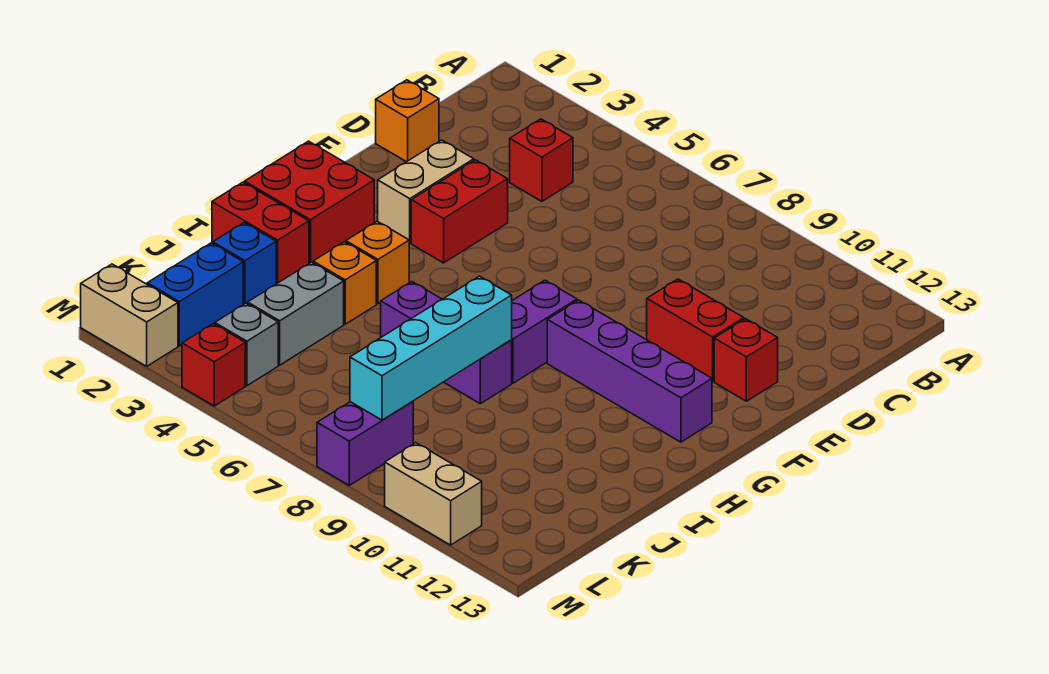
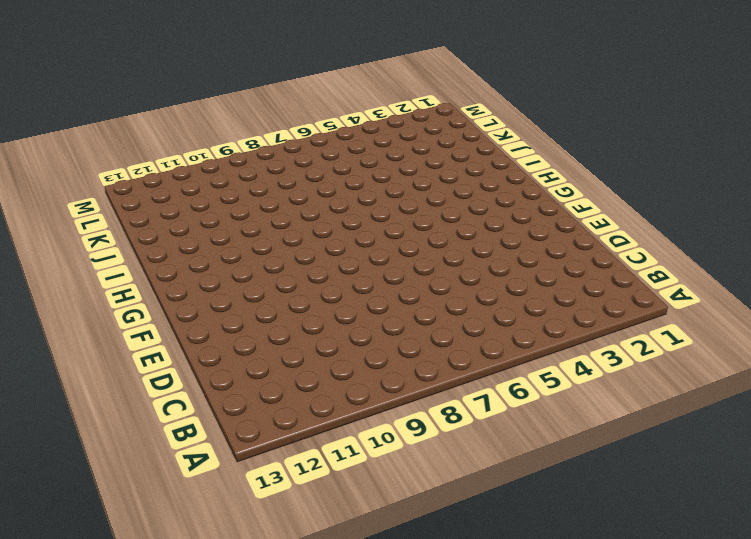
none -> red 1x1 brick [510,119,573,201]
none -> orange 1x1 brick [376,80,439,162]
none -> tan 1x2 brick [378,140,474,243]

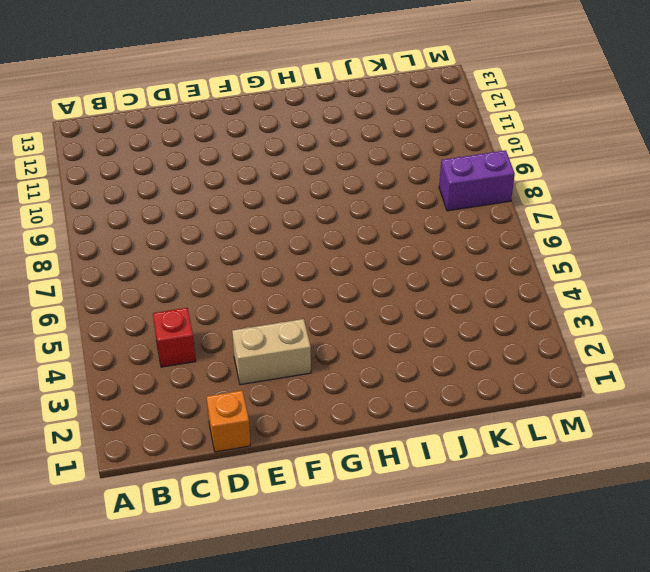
none -> red 1x2 brick [411,160,508,263]
none -> red 1x2 brick [647,279,744,381]
none -> red 1x1 brick [714,319,778,401]

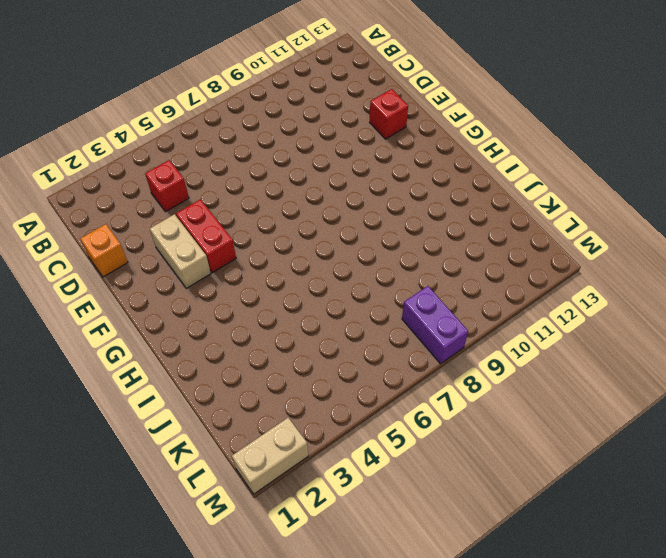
none -> red 1x2 brick [647,279,744,381]
none -> red 2x2 brick [245,141,374,263]
none -> purple 1x2 brick [512,280,577,383]

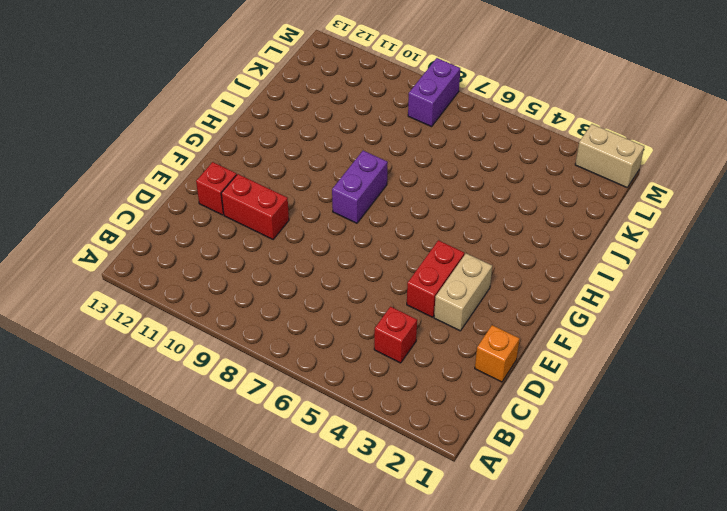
none -> red 2x2 brick [245,141,374,263]
none -> purple 1x4 brick [547,300,712,442]
none -> orange 1x1 brick [346,221,409,304]

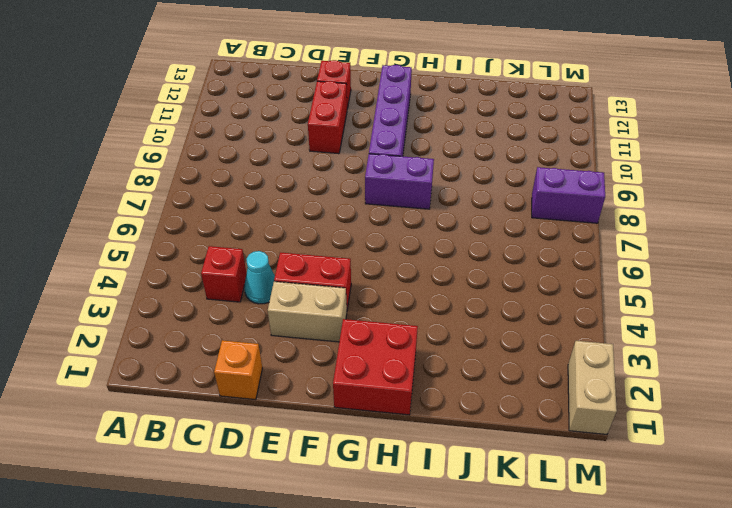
cyan 1x1 cone [244,251,275,304] -> none
none -> orange 1x1 brick [346,221,409,304]
none -> red 1x2 brick [212,182,309,284]
none -> orange 1x1 brick [313,242,376,324]

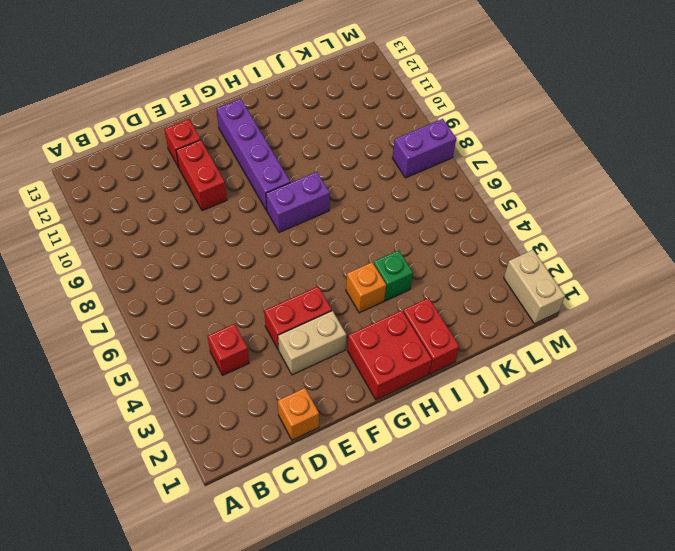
green 1x1 brick [374,250,413,301] -> orange 1x1 brick [313,242,376,324]
none -> purple 1x3 brick [381,282,512,404]
none -> blue 1x1 brick [213,223,276,304]
none -> grey 1x2 brick [248,262,344,365]

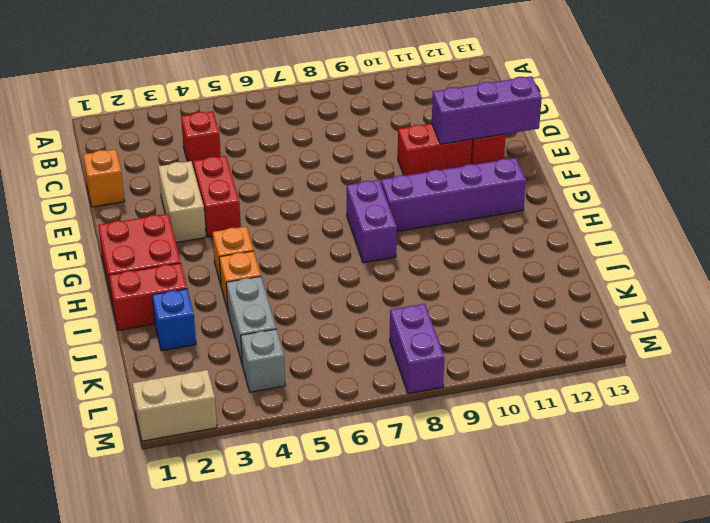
purple 1x3 brick [432,76,542,144] -> purple 1x3 brick moved to [381,282,512,404]
none -> blue 1x2 brick [147,243,243,346]
none -> red 1x1 brick [182,324,245,406]
none -> tan 1x2 brick [385,443,482,545]

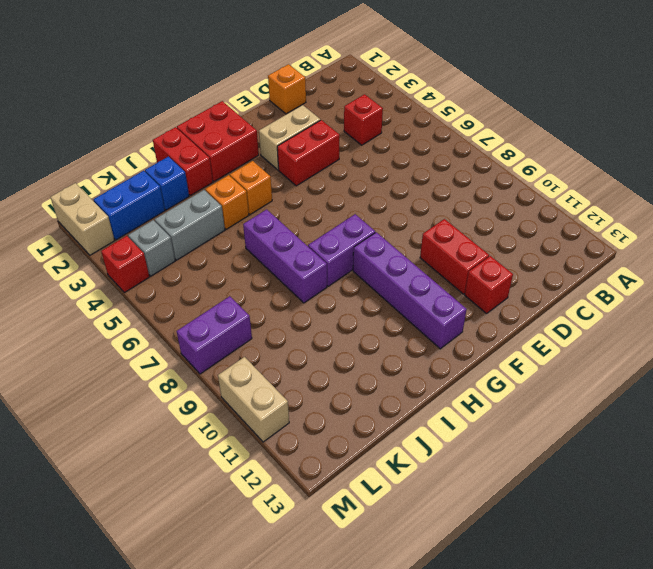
none -> cyan 1x4 brick [350,276,512,420]

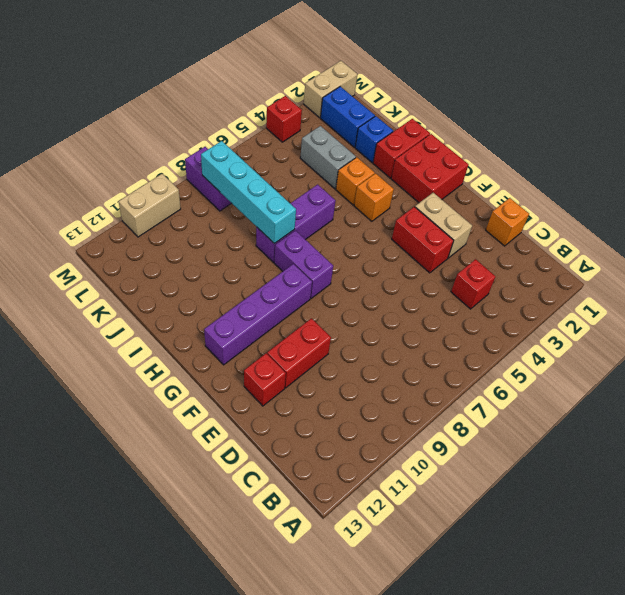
none -> grey 1x1 brick [215,303,278,386]

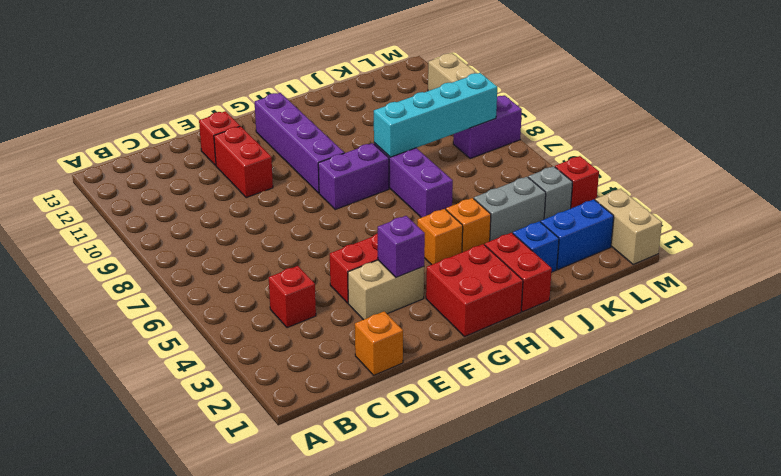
purple 1x1 brick [378,216,425,277] -> none

